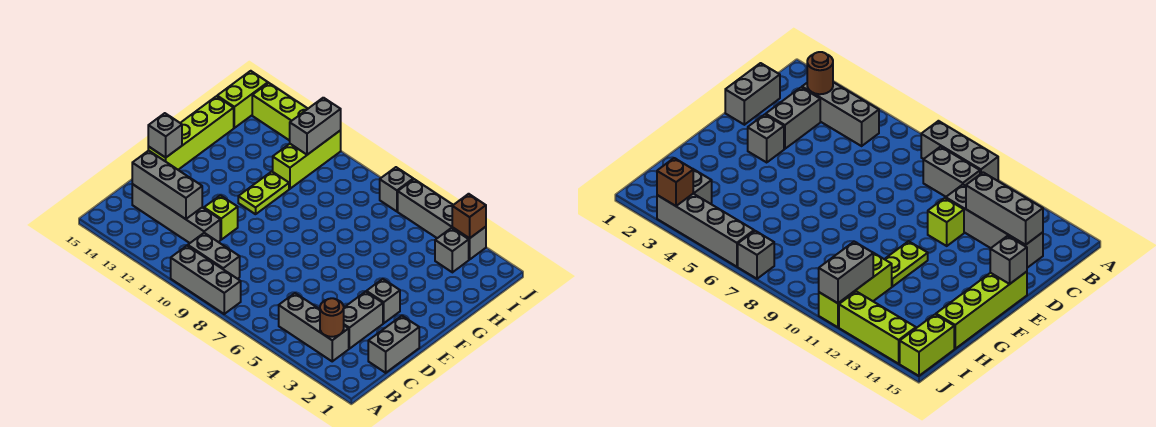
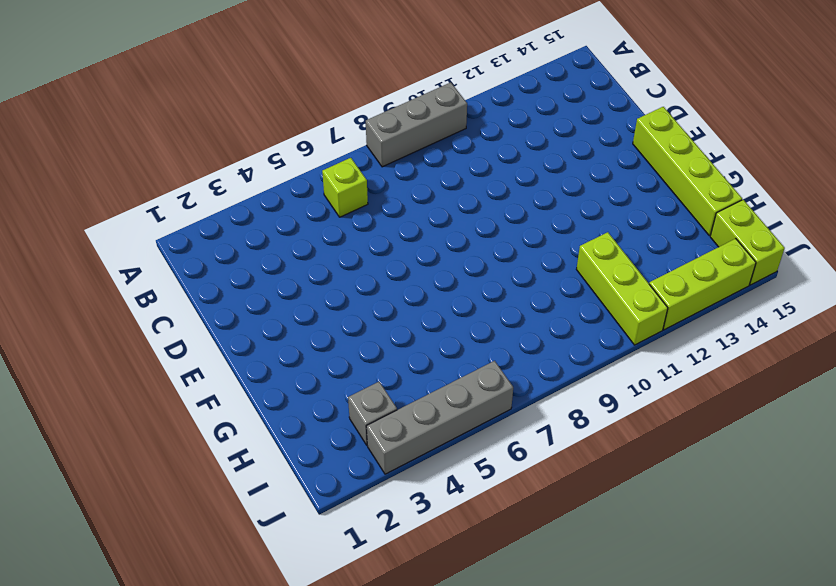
lime 1x1 brick [322,158,368,217] -> lime 1x1 brick moved to [204,195,238,240]
none -> grey 1x3 brick [279,293,349,361]
none -> grey 1x2 brick [188,233,240,279]
none -> grey 1x2 brick [368,316,419,373]

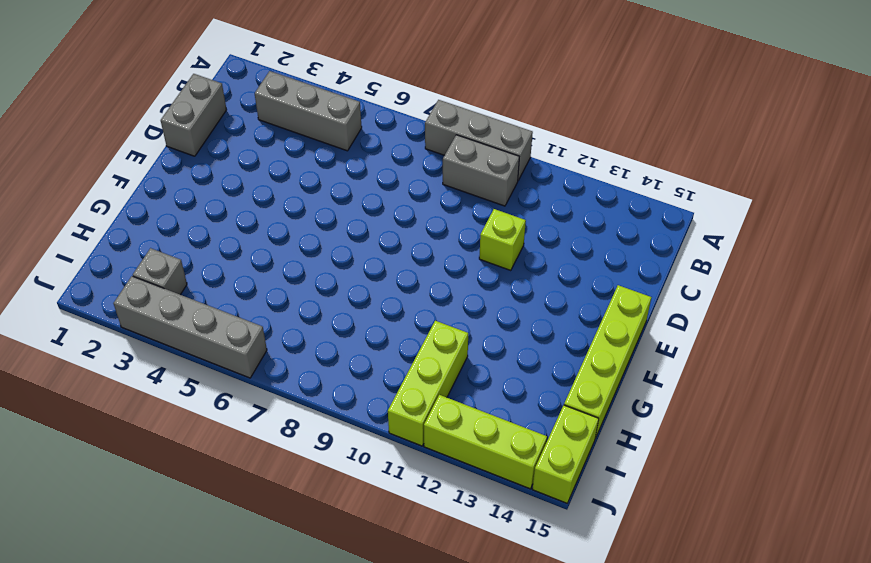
none -> grey 1x2 brick [344,292,383,349]
none -> grey 1x4 brick [132,184,220,243]
none -> grey 1x1 brick [366,279,400,323]

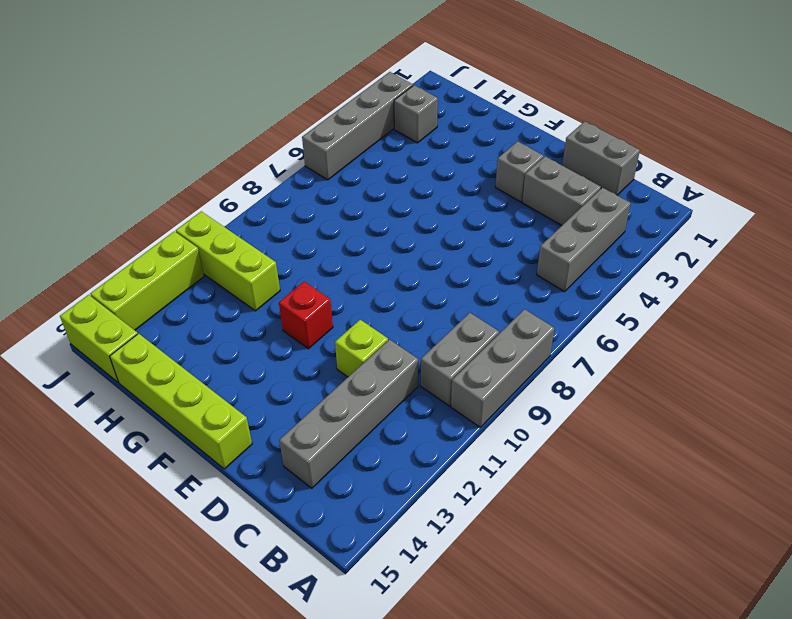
red 1x1 brick [279,282,333,349] -> lime 1x2 plate [238,172,289,214]
none -> grey 1x1 brick [380,167,413,211]
none -> brown 1x1 round brick [320,298,344,337]
none -> grey 1x3 brick [132,151,202,219]

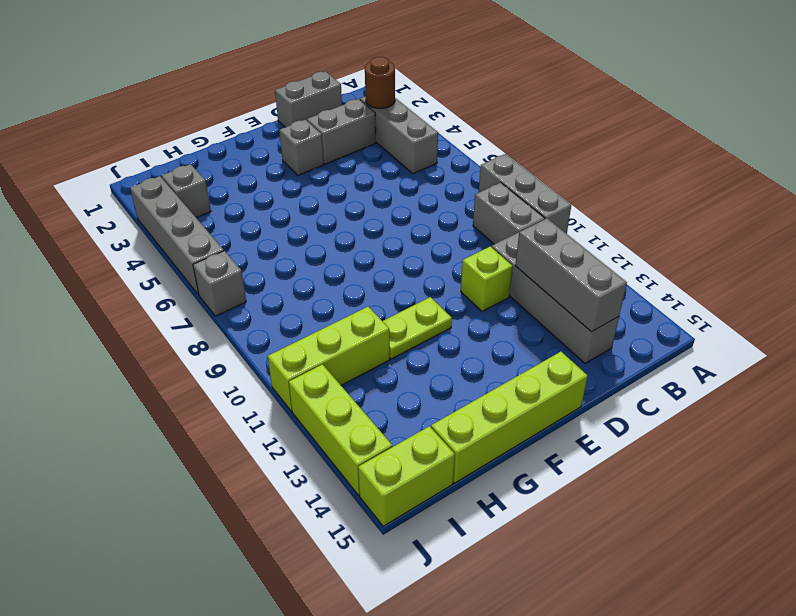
none -> grey 1x1 brick [148,113,182,158]
none -> grey 1x2 brick [290,98,341,155]
none -> brown 1x1 brick [452,194,486,238]

